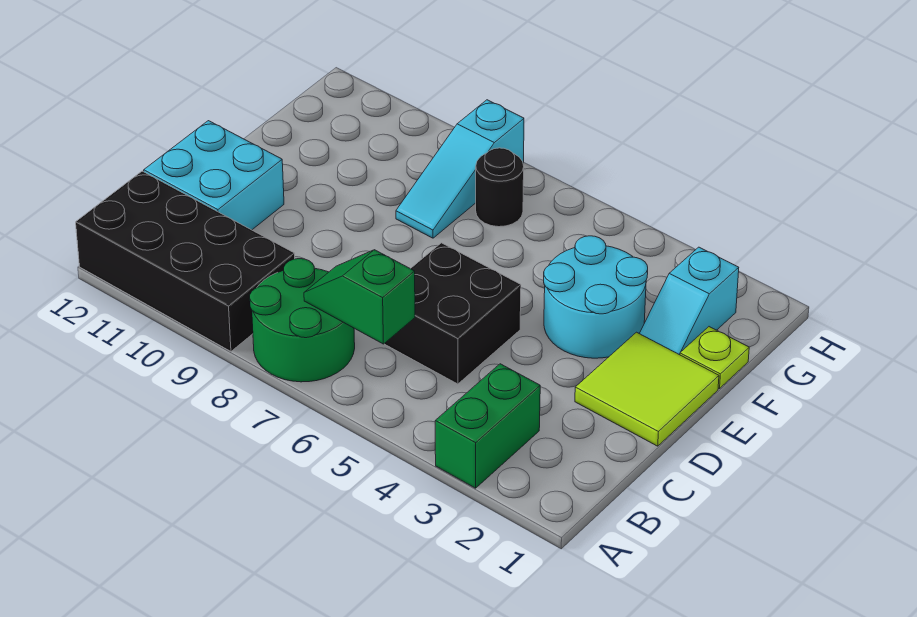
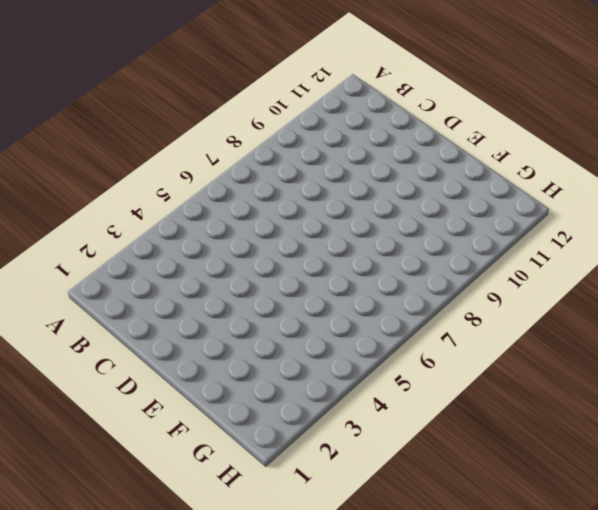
none -> green 1x2 brick [435,364,540,488]
none -> green 2x2 round brick [250,259,355,382]
none -> black 2x4 brick [76,171,295,351]

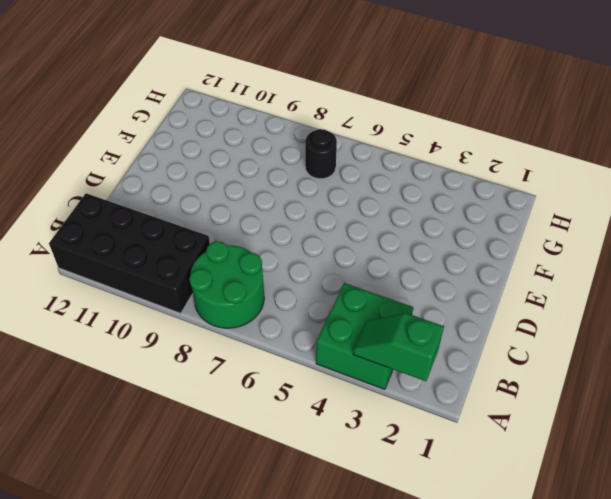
green 1x2 slope [353,313,444,381] -> green 1x2 slope moved to [304,250,415,344]
green 2x2 brick [316,283,413,389] -> green 1x2 brick [435,364,540,488]
none -> black 2x2 brick [384,243,521,384]
none -> cyan 2x2 brick [144,121,284,230]
none -> lime 2x2 tile [575,332,719,446]

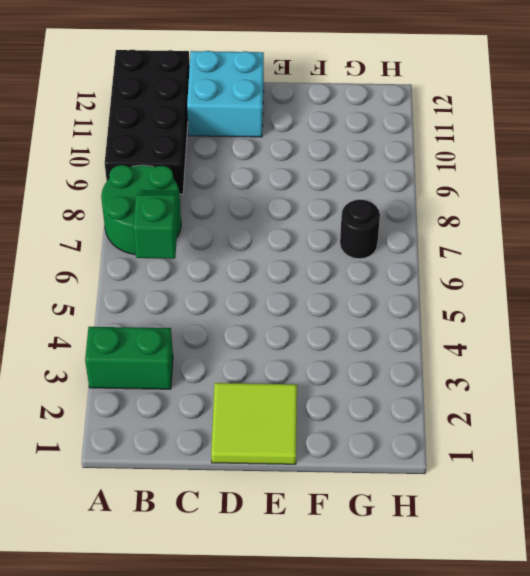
none -> black 2x2 brick [384,243,521,384]
none -> cyan 2x2 round brick [544,236,648,358]
none -> lime 1x1 plate [680,327,749,389]

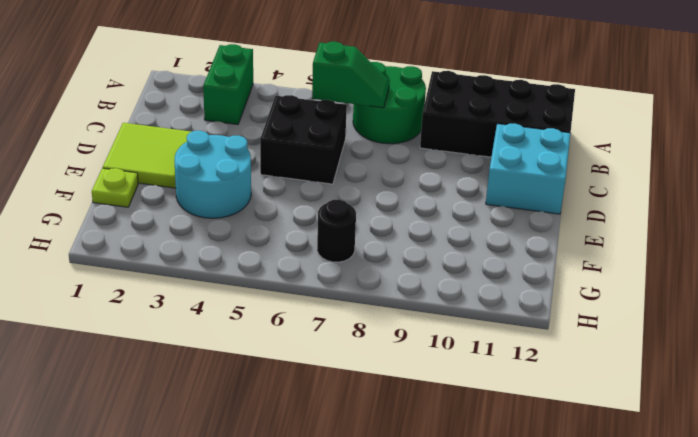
none -> cyan 1x2 slope [639,247,739,355]
none -> cyan 1x3 slope [396,100,524,238]

